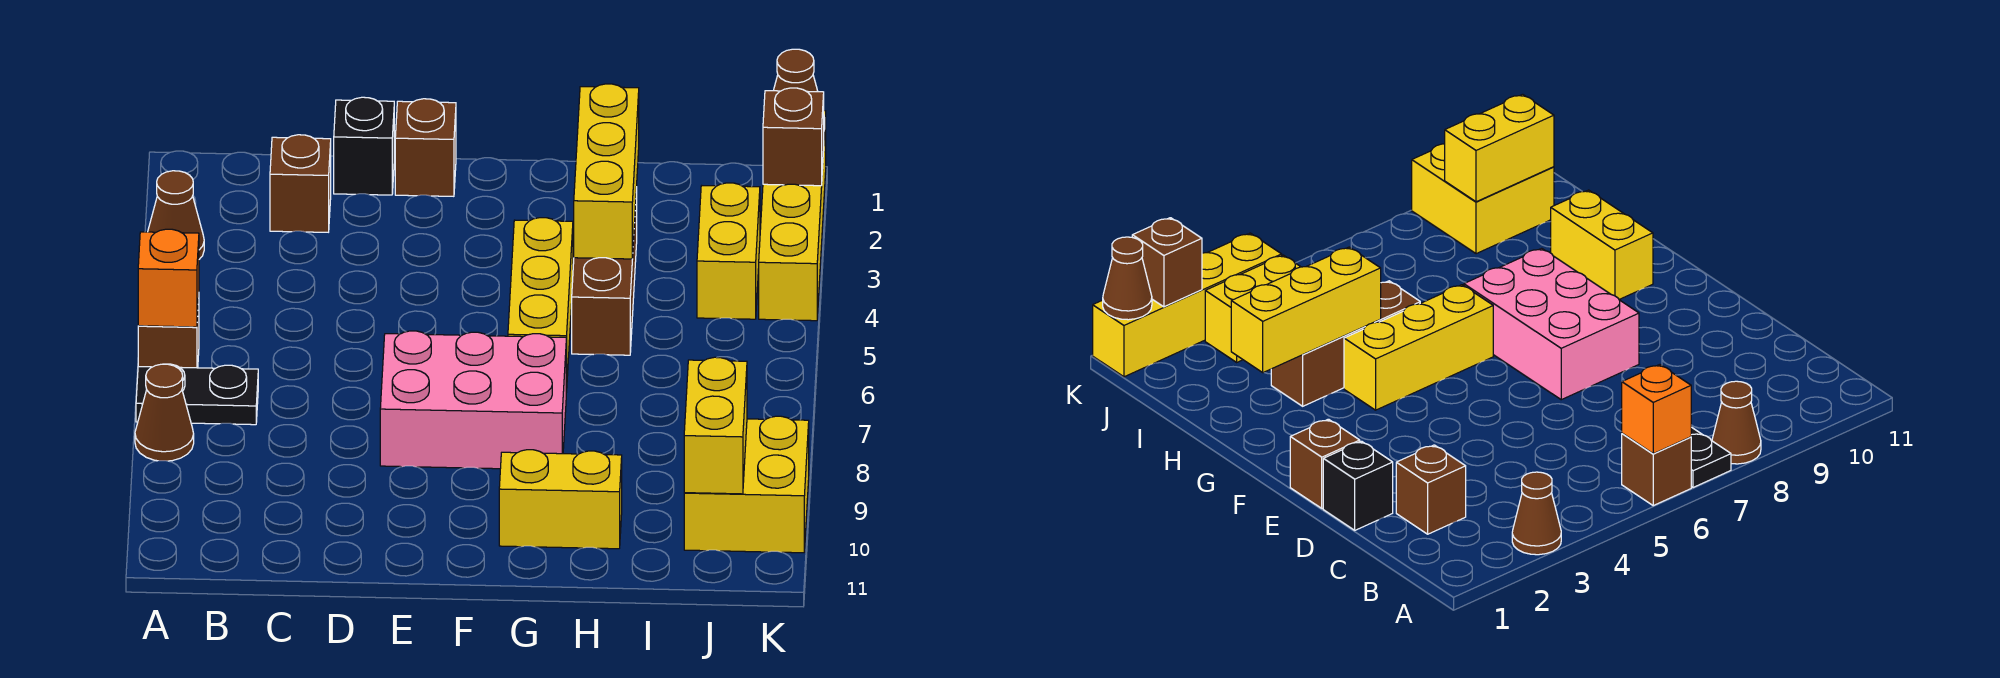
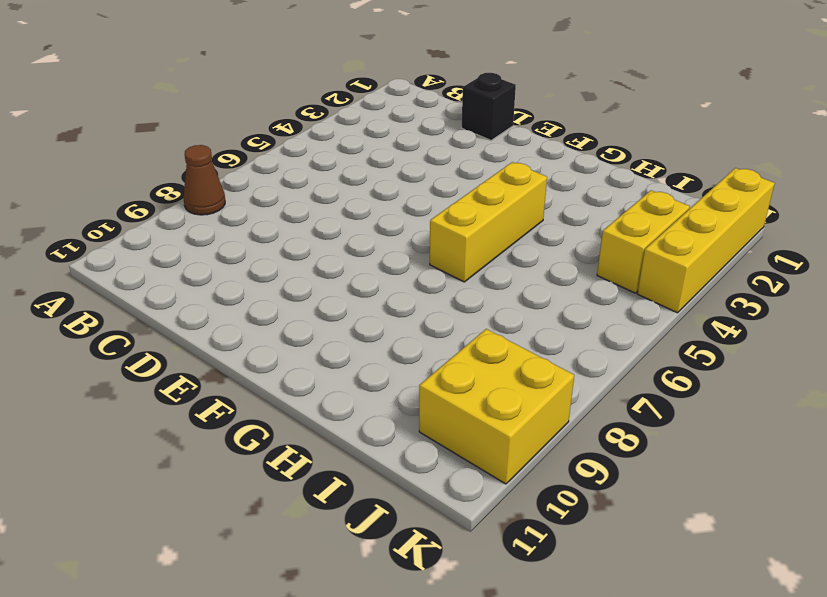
none -> brown 1x1 cone [148,171,204,259]
none -> brown 1x1 brick [138,298,199,368]
none -> black 1x2 plate [136,364,258,425]

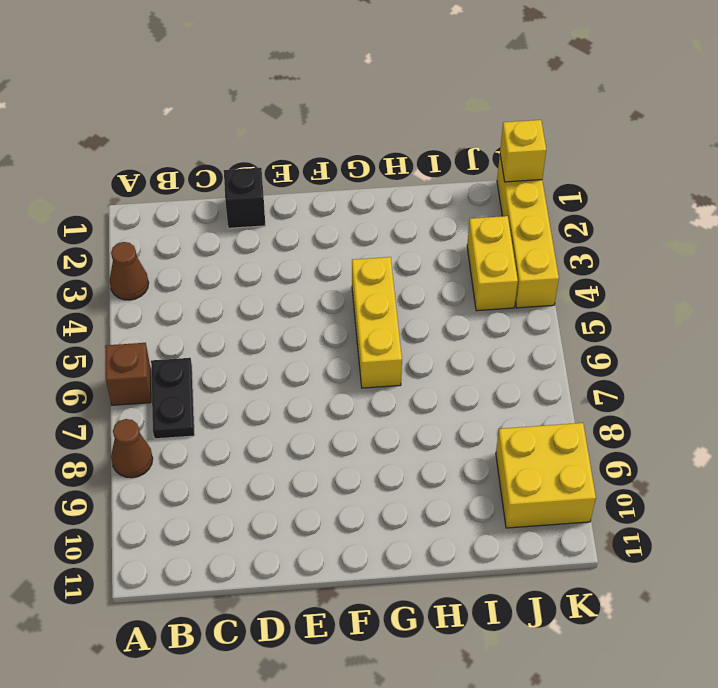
black 1x2 plate [151,358,195,439] -> black 1x2 plate turned to [136,364,258,425]
yellow 1x1 brick [500,120,546,182] -> brown 1x1 cone [773,49,825,130]
none -> brown 1x1 brick [270,135,331,232]
none -> brown 1x1 brick [395,99,456,196]
none -> pink 2x3 brick [380,331,566,469]

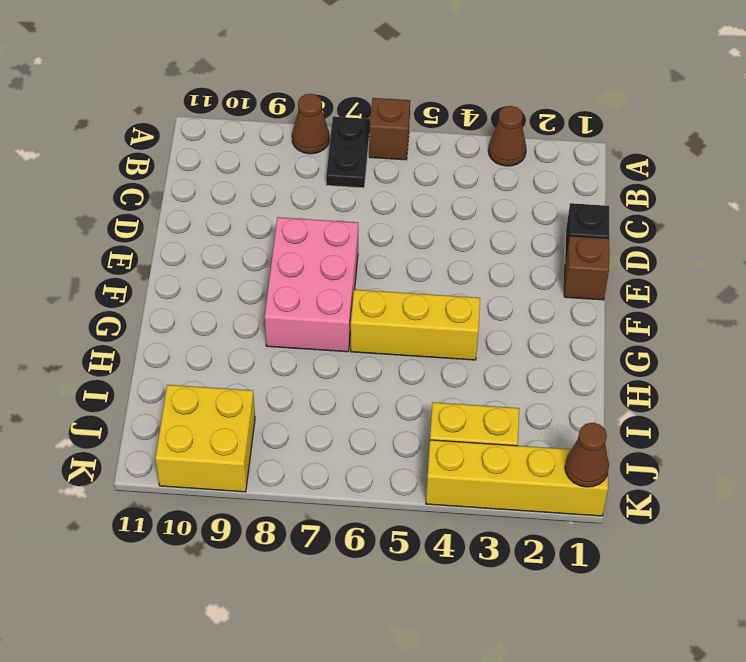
none -> brown 1x1 brick [270,135,331,232]
none -> yellow 1x2 brick [499,450,622,549]
none -> brown 1x3 brick [572,187,637,355]

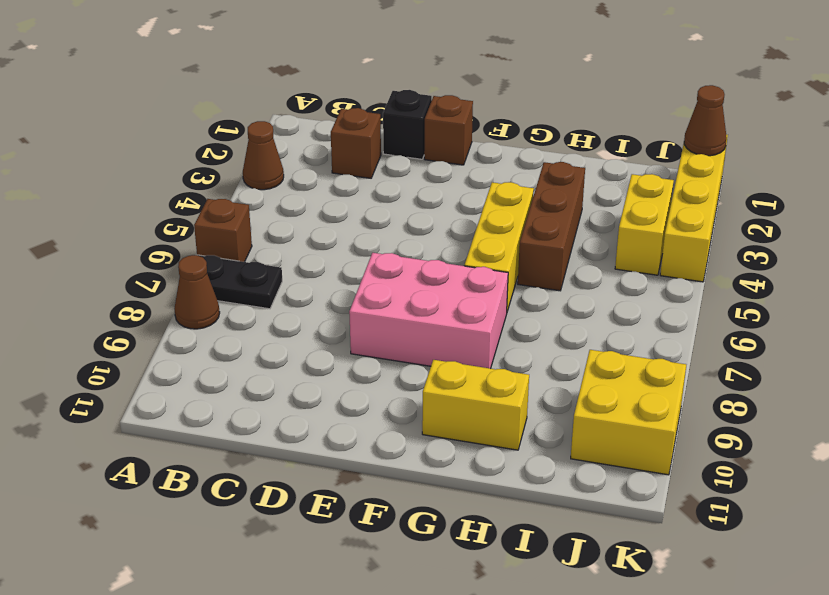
none -> orange 1x1 brick [138,229,199,327]
none -> yellow 1x3 brick [574,84,639,259]
none -> yellow 1x2 brick [684,357,747,494]

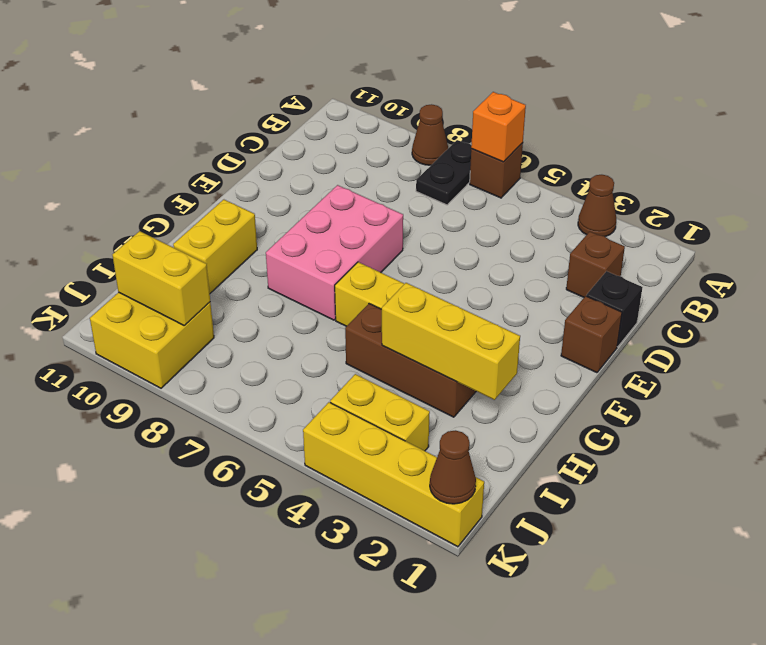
none -> brown 1x1 brick [763,88,824,186]

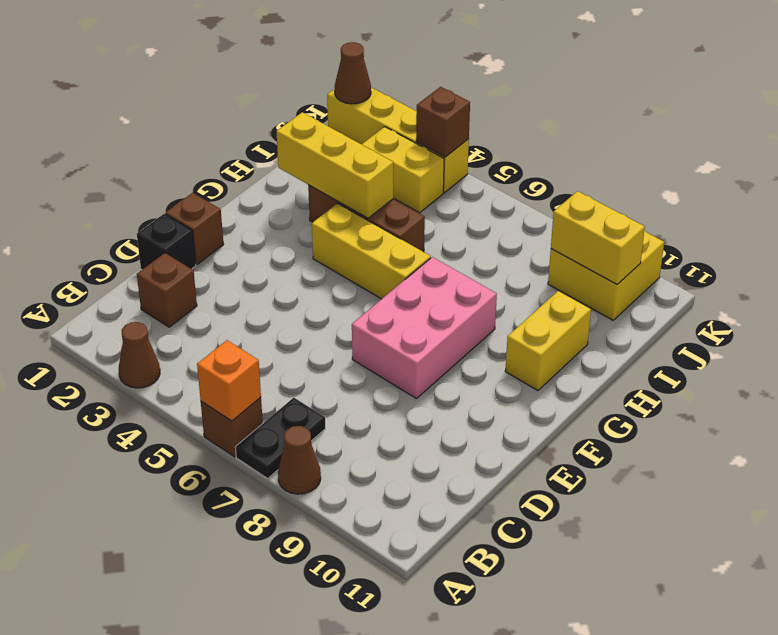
brown 1x1 brick [416,87,470,157] -> brown 1x1 brick moved to [763,88,824,186]

